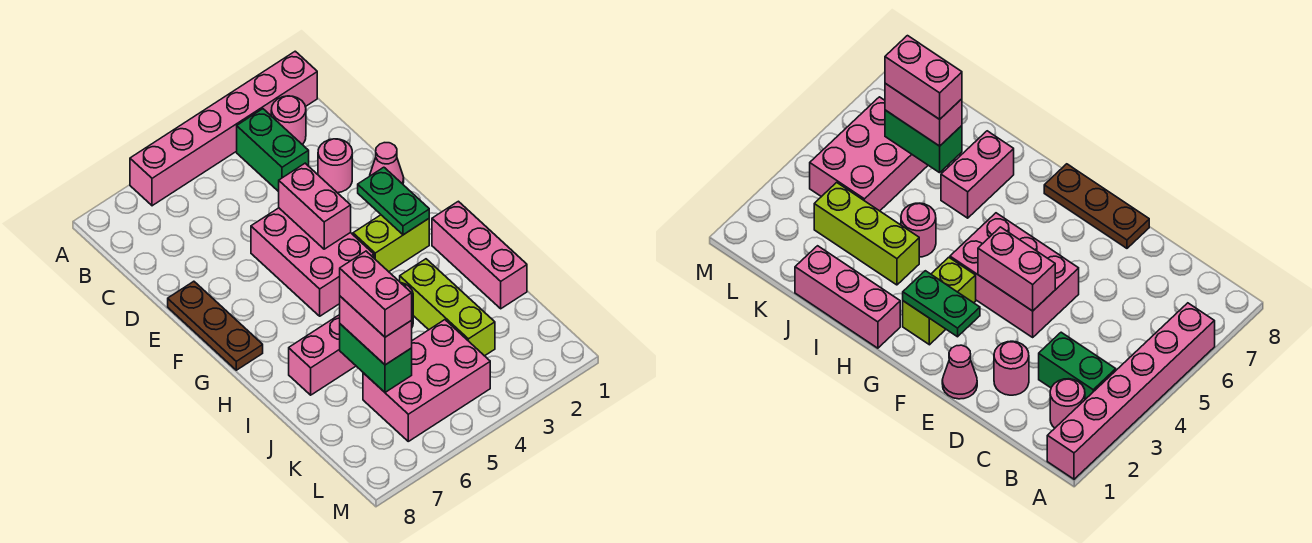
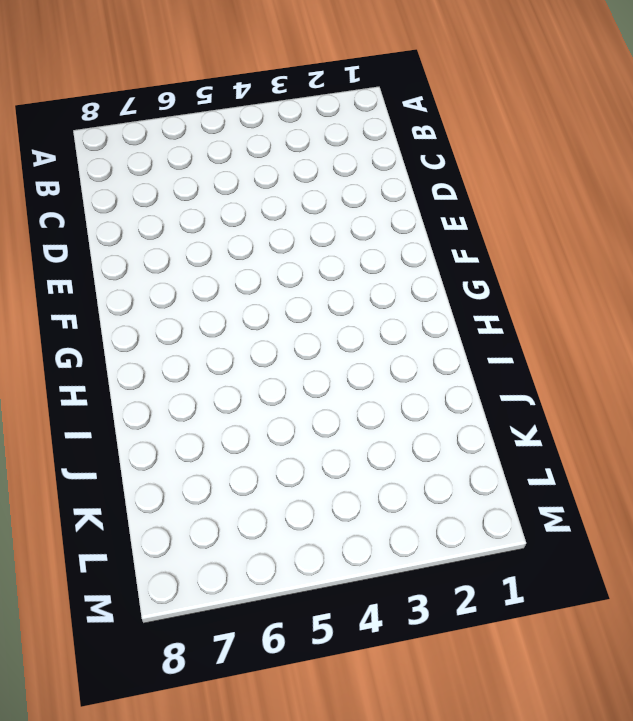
none -> pink 1x6 brick [130,51,317,206]
none -> pink 1x1 round brick [271,96,306,145]
none -> green 1x2 brick [237,109,309,192]

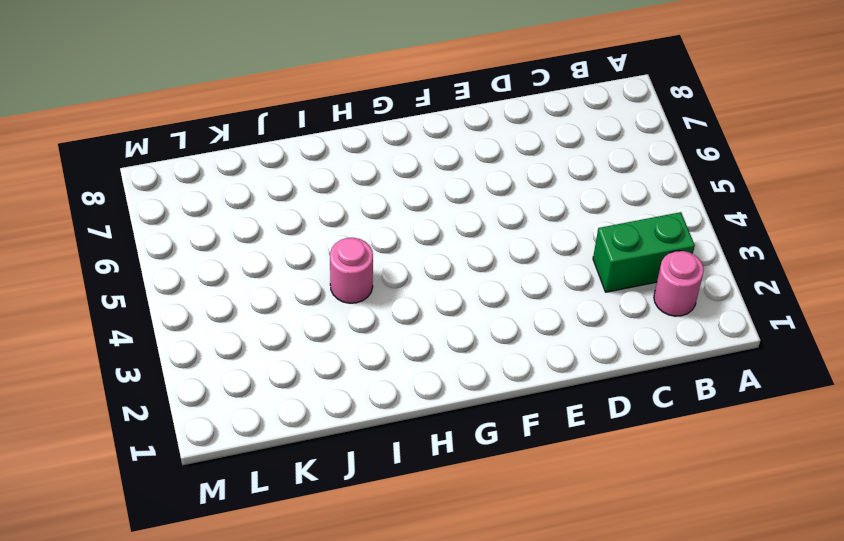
none -> pink 1x6 brick [130,51,317,206]
none -> pink 1x1 round brick [318,139,352,193]
none -> pink 1x1 cone [370,143,404,184]

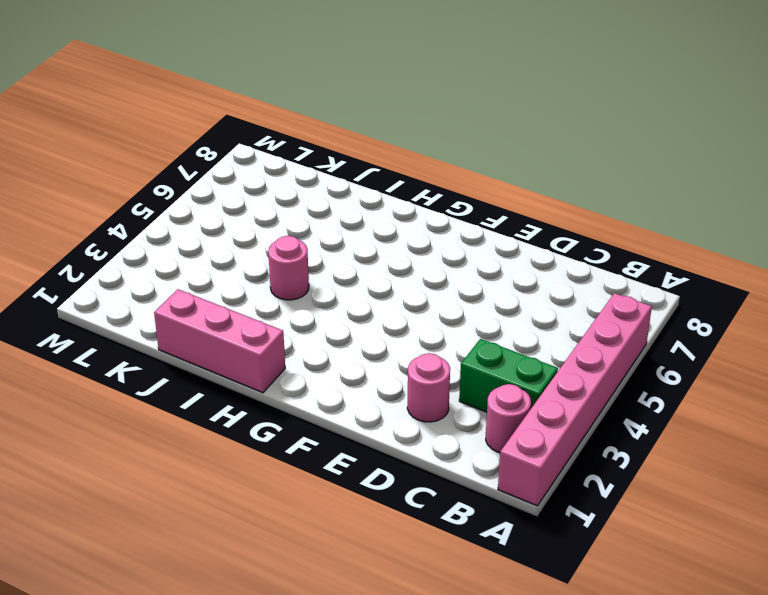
none -> pink 1x1 cone [370,143,404,184]
none -> pink 2x3 brick [251,208,374,316]
none -> brown 1x3 plate [168,281,263,370]

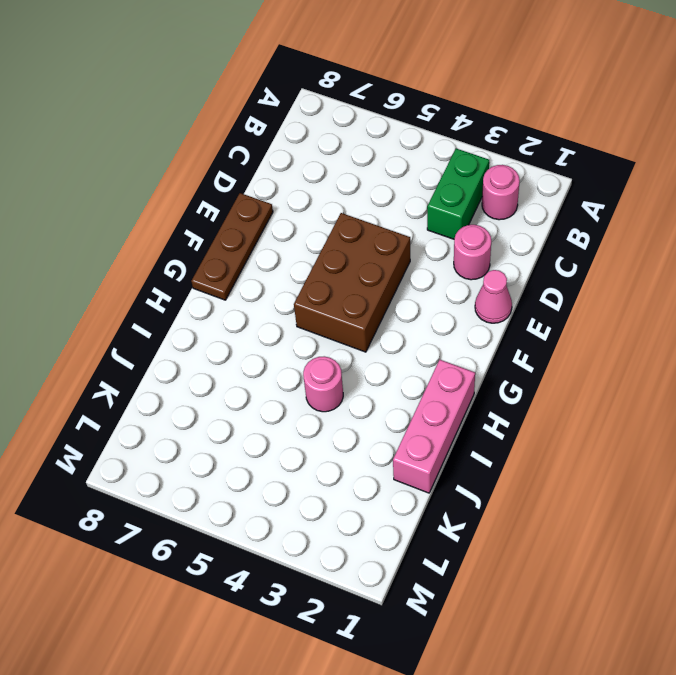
brown 2x3 brick [294,213,410,352] -> pink 2x3 brick [251,208,374,316]
none -> pink 1x6 brick [130,51,317,206]
none -> lime 1x2 brick [353,215,429,272]
none -> lime 1x3 brick [400,259,495,356]

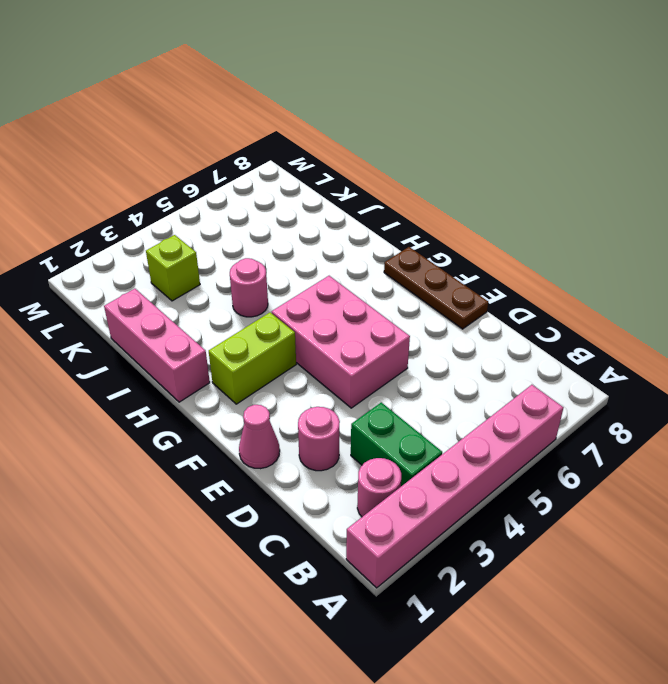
lime 1x1 brick [146,235,200,301] -> lime 1x3 brick [400,259,495,356]
none -> pink 1x2 brick [289,315,356,395]
none -> pink 2x3 brick [363,320,490,441]
none -> pink 1x2 brick [279,163,351,249]

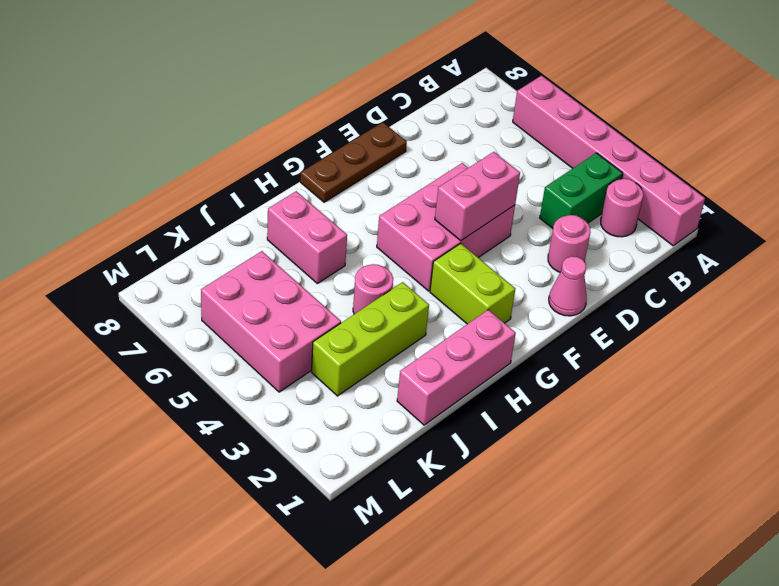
none -> green 1x2 plate [358,167,429,235]
none -> green 1x2 brick [340,324,412,392]
none -> pink 1x2 brick [340,296,412,365]

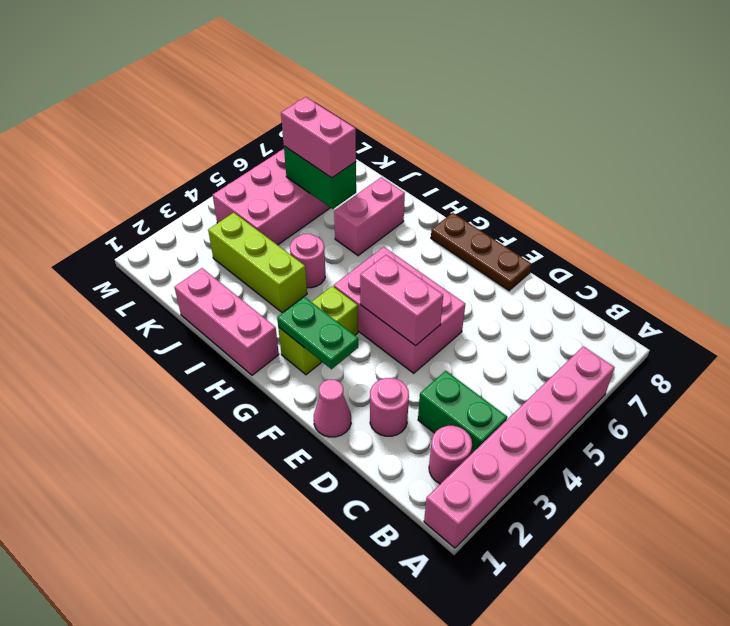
none -> pink 1x2 brick [340,251,412,337]

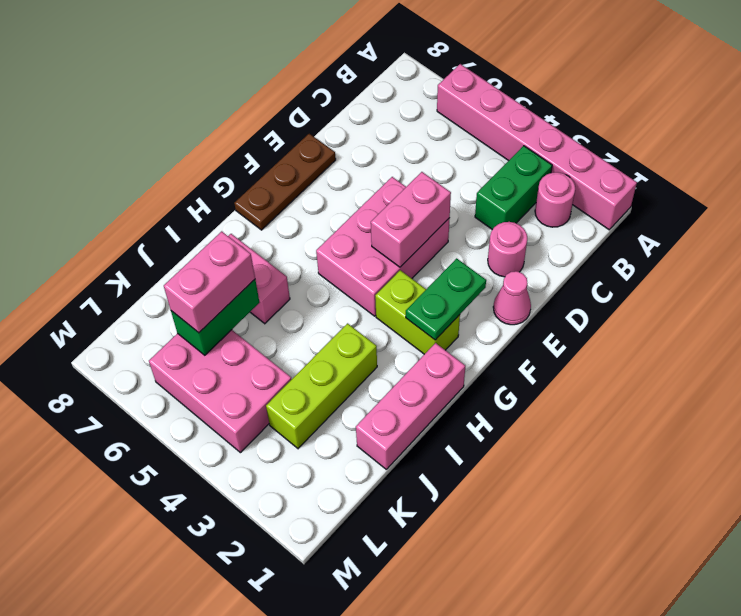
none -> pink 1x1 round brick [901,203,936,257]
none -> pink 1x2 brick [340,251,412,337]

